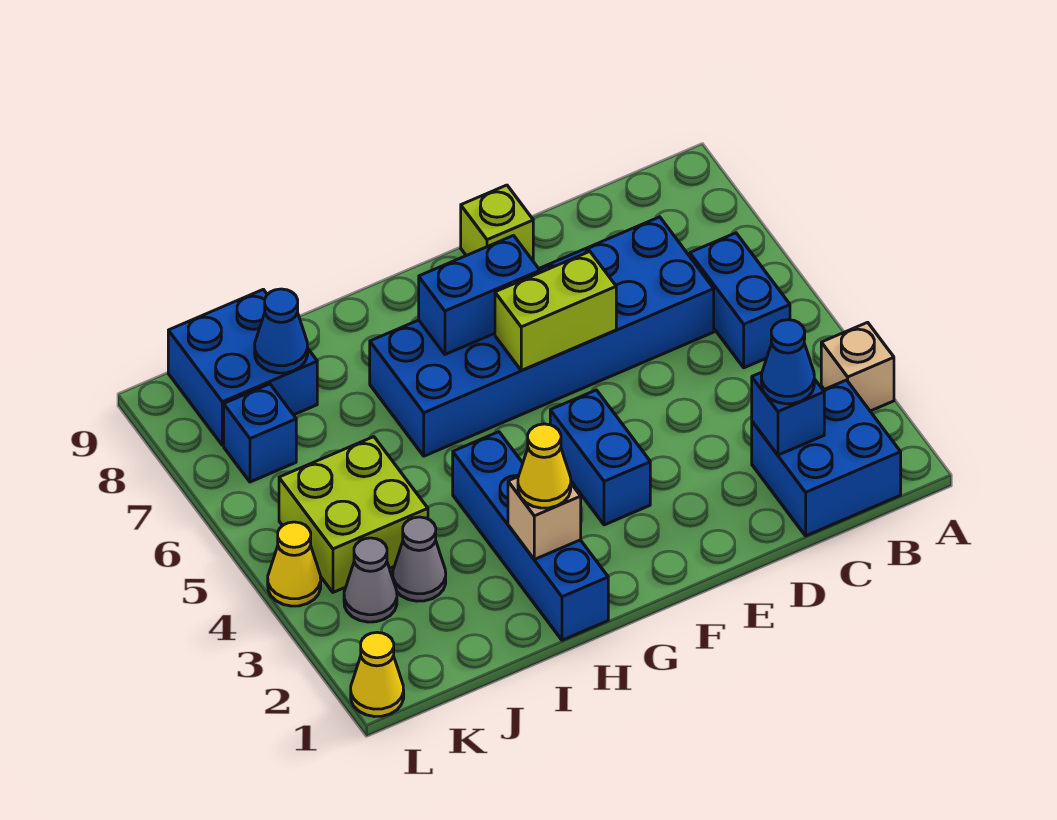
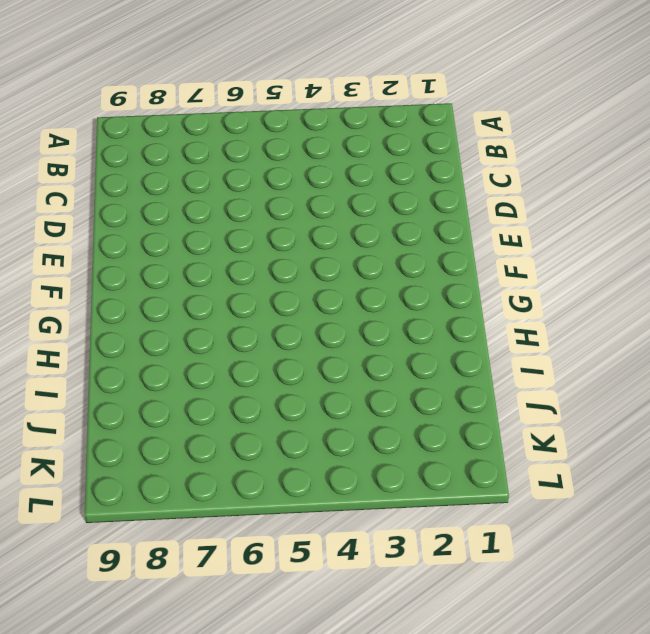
none -> tan 1x1 brick [821,322,894,411]
none -> blue 2x2 brick [752,380,901,536]
none -> blue 1x2 brick [690,233,790,368]

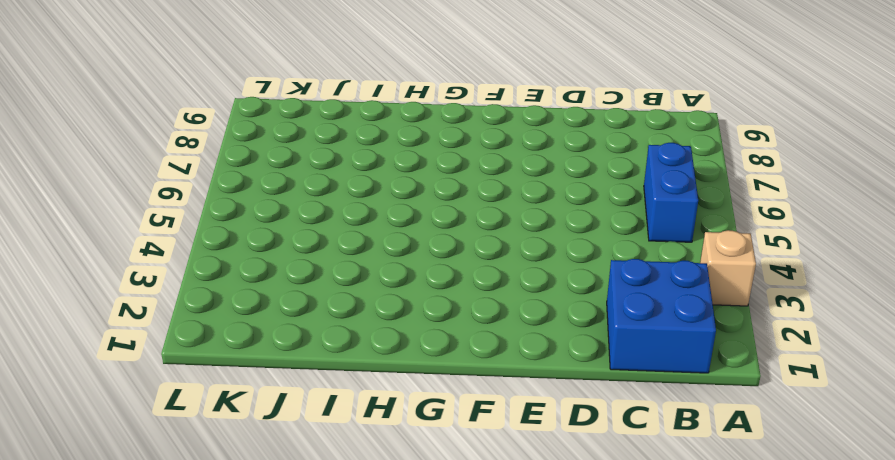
none -> blue 2x6 brick [370,217,714,456]
none -> lime 1x1 brick [461,185,533,260]
none -> blue 1x2 brick [550,390,650,525]

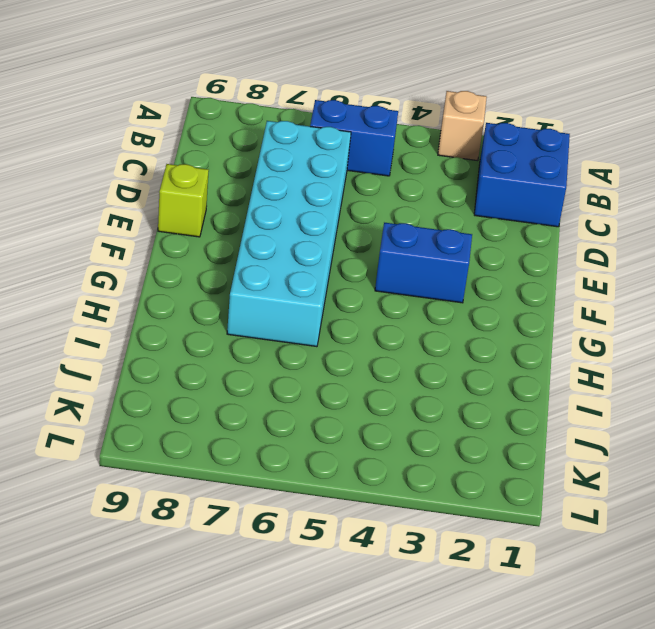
cyan 2x6 brick [227,121,351,347] -> blue 2x6 brick [370,217,714,456]
none -> blue 1x4 brick [453,432,608,640]
none -> grey 1x1 cone [393,517,446,601]
none -> lime 2x2 brick [279,437,428,592]

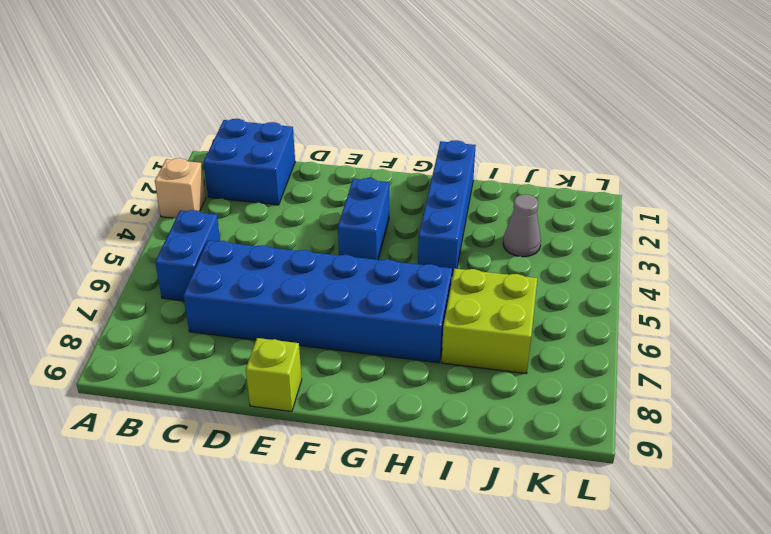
lime 2x2 brick [442,269,537,374] -> lime 2x2 brick moved to [279,437,428,592]
none -> blue 2x2 brick [168,289,317,445]
none -> grey 1x1 cone [344,538,397,622]
none -> blue 1x1 brick [224,384,296,482]

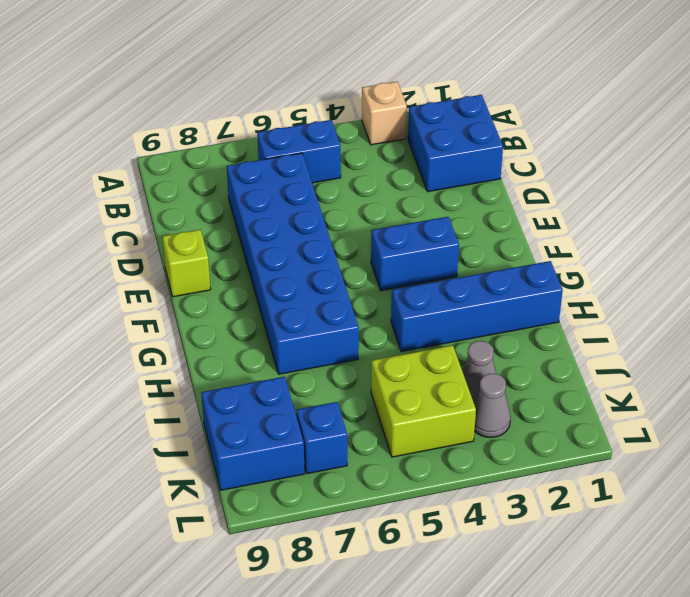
none -> yellow 1x1 cone [351,632,404,717]
none -> yellow 1x1 cone [268,522,321,606]
none -> blue 1x1 brick [752,372,824,455]

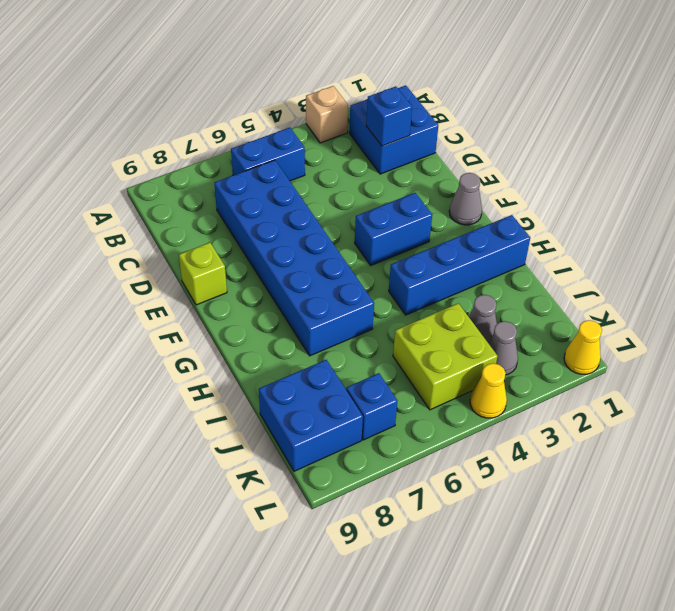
grey 1x1 cone [449,173,482,225] -> none
none -> lime 1x2 brick [495,252,616,370]
none -> blue 1x2 brick [419,236,540,354]
none -> tan 1x1 brick [508,477,581,559]

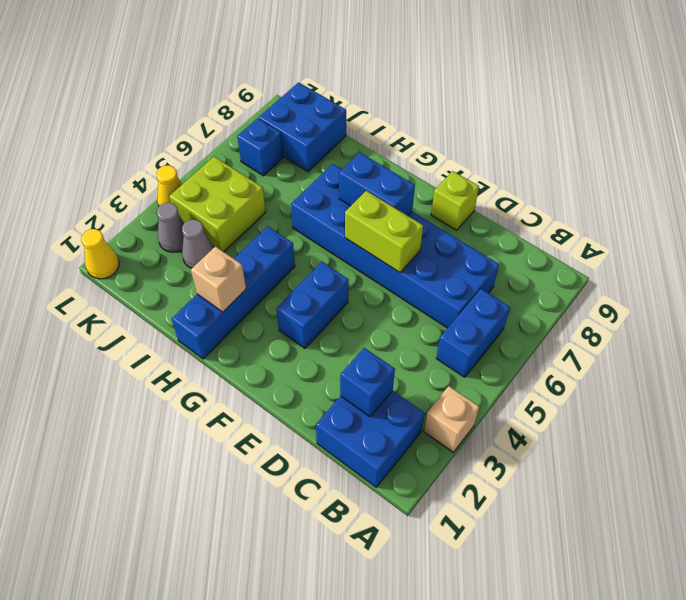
none -> blue 1x1 cone [255,289,308,373]
none -> blue 1x1 cone [761,320,814,404]
none -> yellow 1x1 cone [518,424,571,508]

